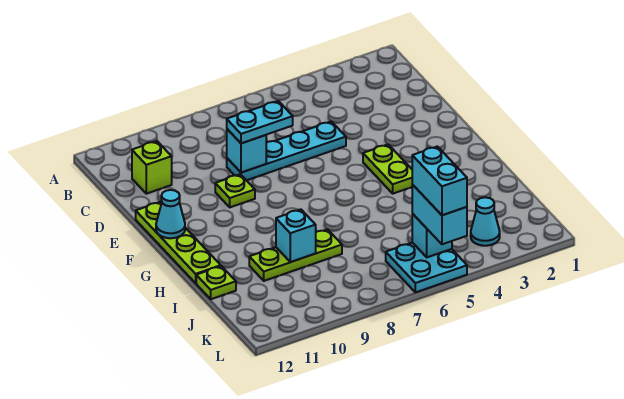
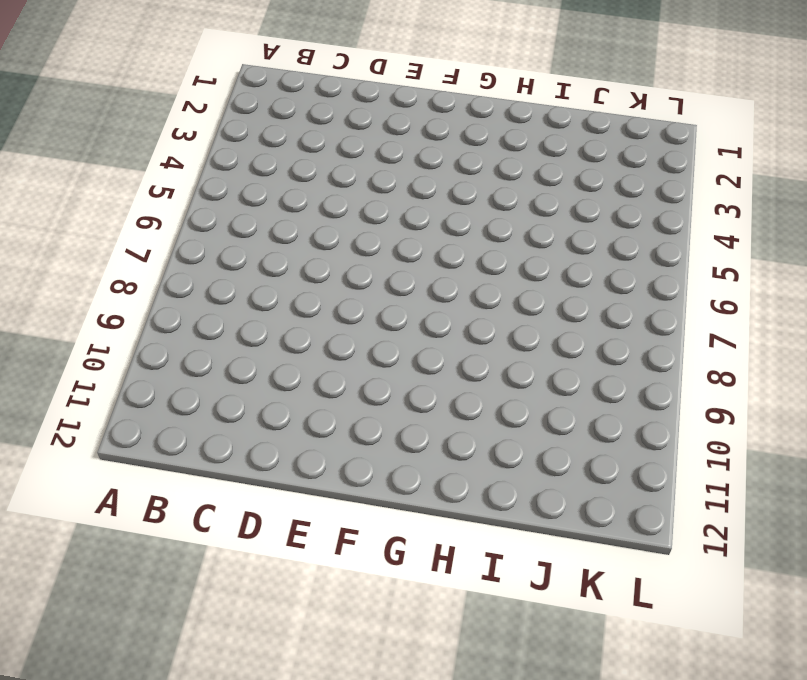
none -> lime 1x1 brick [132,141,172,194]
none -> cyan 1x4 plate [227,121,346,180]
none -> lime 1x1 plate [215,174,255,207]

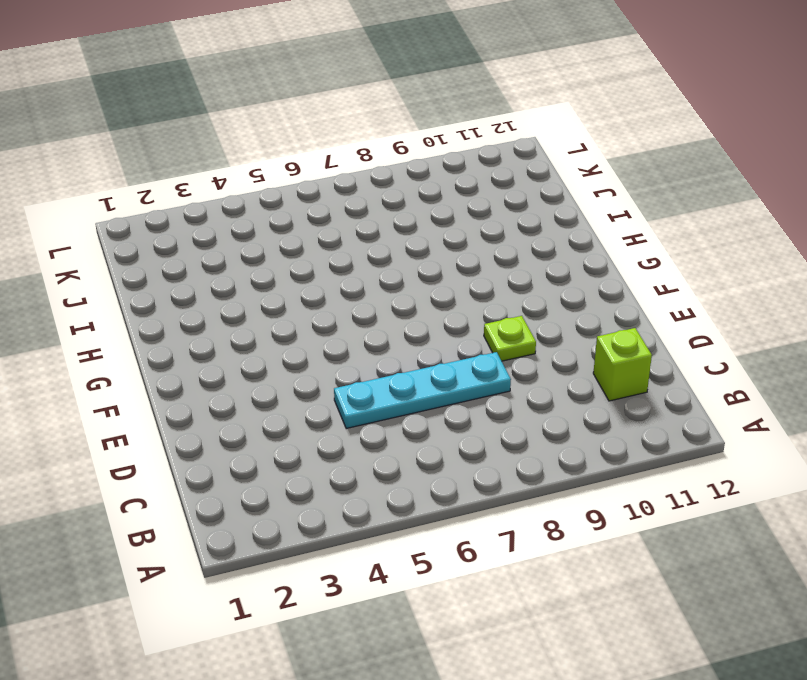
none -> lime 1x4 plate [136,202,221,283]
none -> lime 1x2 plate [363,145,412,194]
none -> lime 1x3 plate [249,229,342,281]

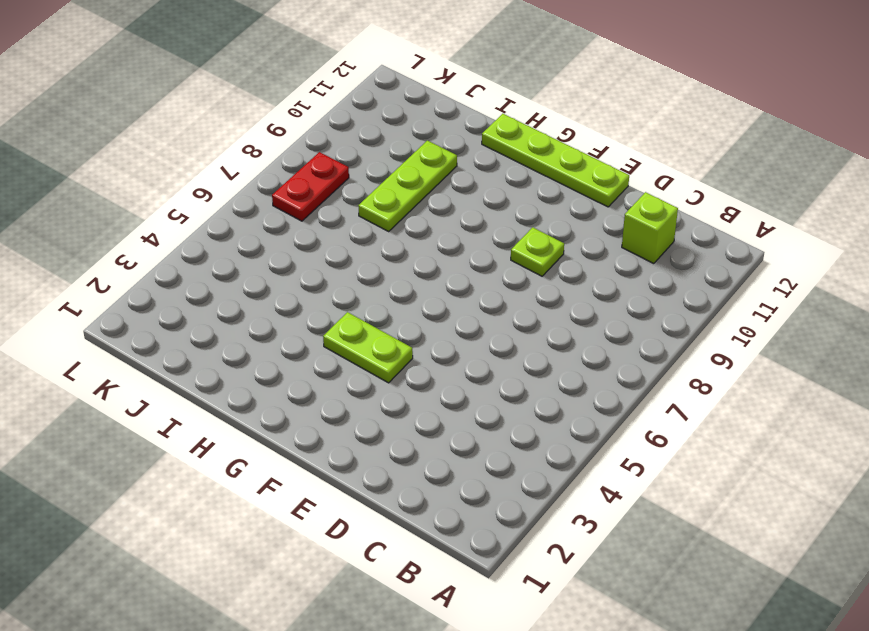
red 1x2 plate [272,152,349,221] -> none
none -> cyan 1x4 plate [227,121,346,180]
none -> lime 1x1 plate [196,266,236,299]
none -> cyan 1x1 cone [471,197,500,246]

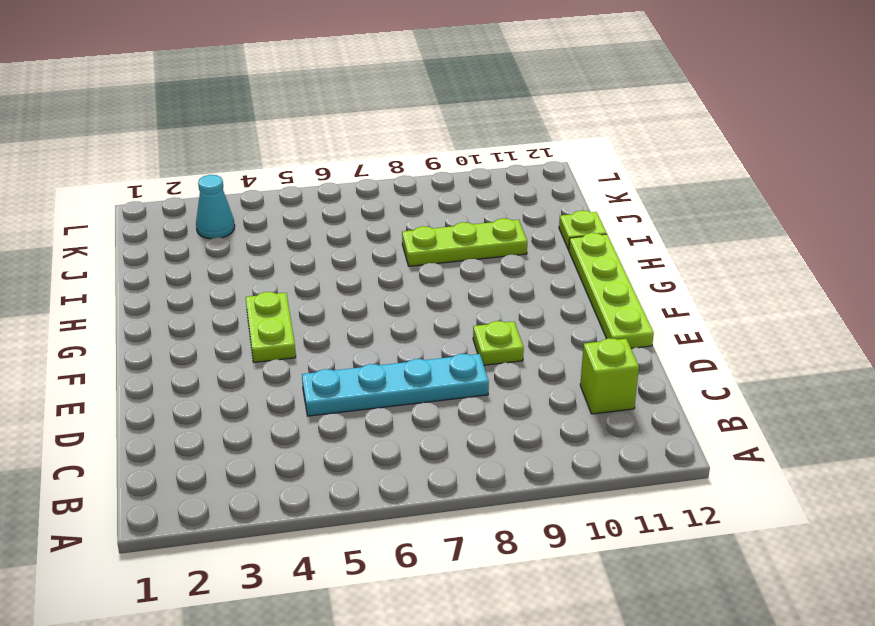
none -> cyan 2x2 plate [386,243,467,292]
none -> cyan 1x1 brick [227,129,266,173]
none -> cyan 1x1 cone [156,190,185,238]

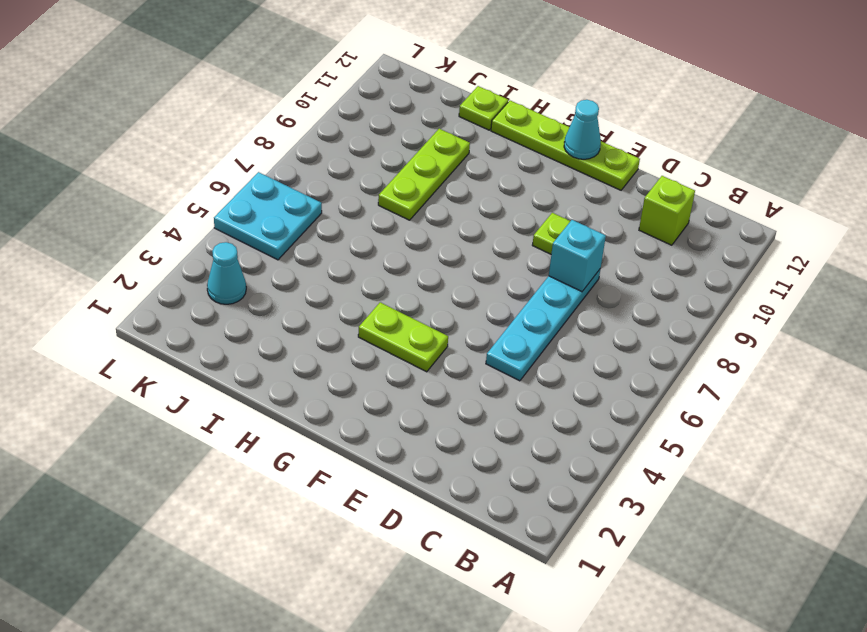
none -> cyan 1x1 brick [276,209,316,262]
none -> cyan 1x1 brick [412,214,452,257]
none -> cyan 1x2 plate [227,101,293,143]

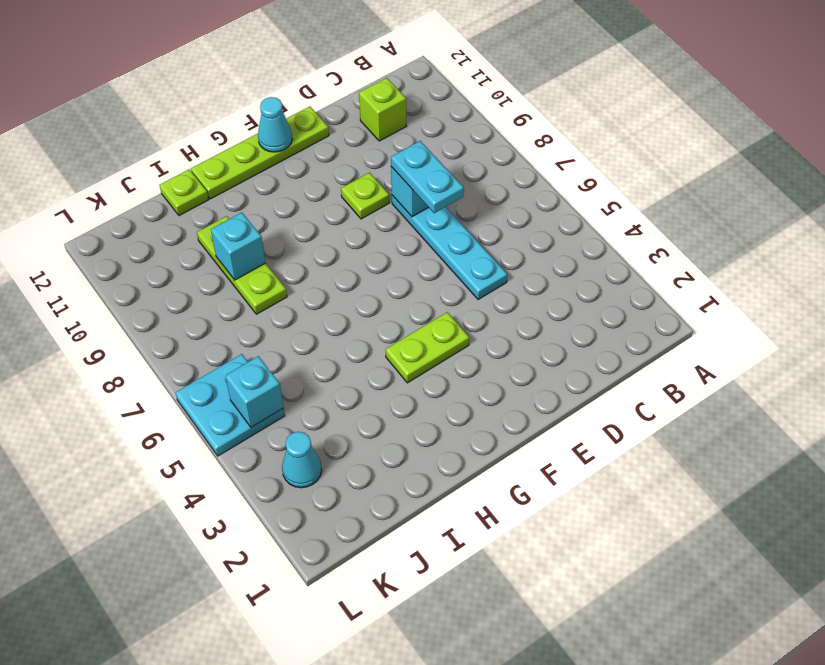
none -> cyan 1x2 brick [412,185,467,244]
none -> cyan 1x2 brick [412,146,467,215]

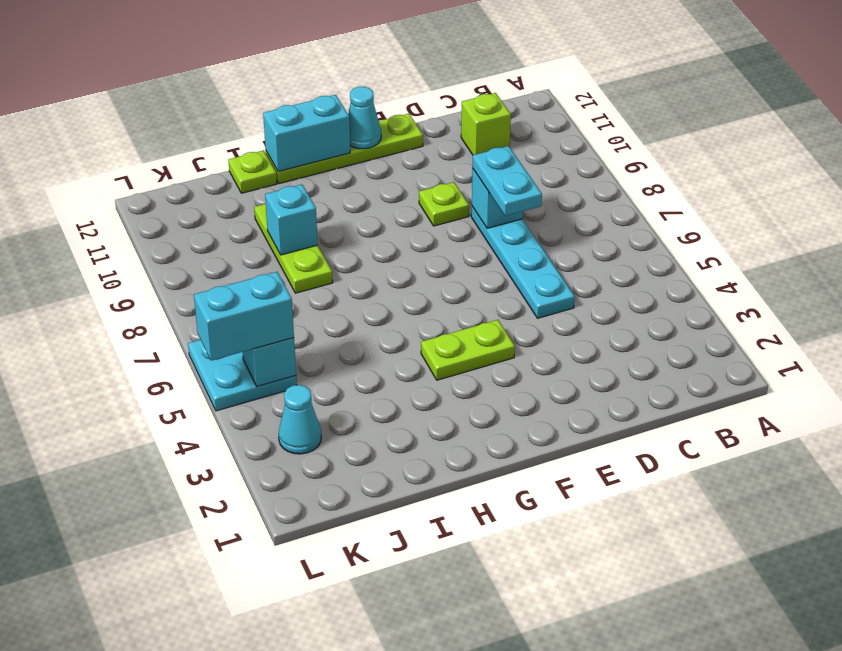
cyan 1x2 brick [263,95,350,171] -> cyan 1x2 brick moved to [412,146,467,215]

